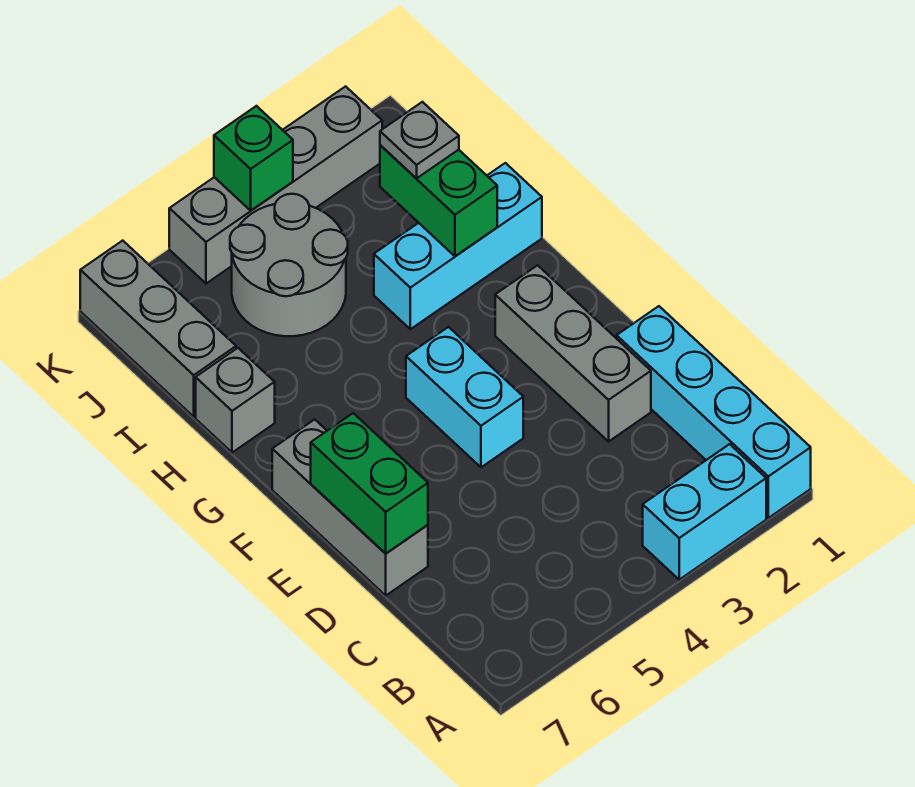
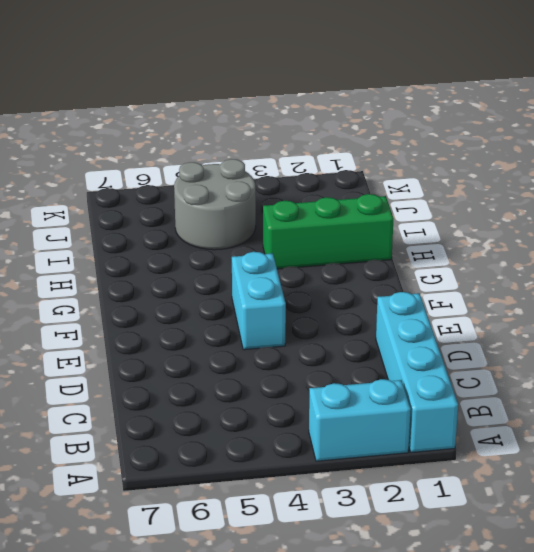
green 1x3 brick [263,194,394,269] -> cyan 1x3 brick [374,163,542,329]
none -> grey 1x3 brick [495,265,651,441]
none -> grey 1x3 brick [272,419,428,595]
none -> grey 1x1 brick [196,348,275,453]

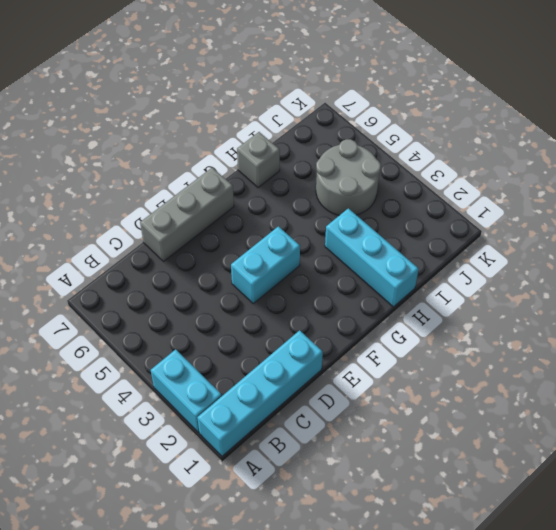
none -> grey 1x3 brick [495,265,651,441]
none -> grey 1x3 brick [80,241,236,417]
none -> grey 1x4 brick [169,86,382,284]

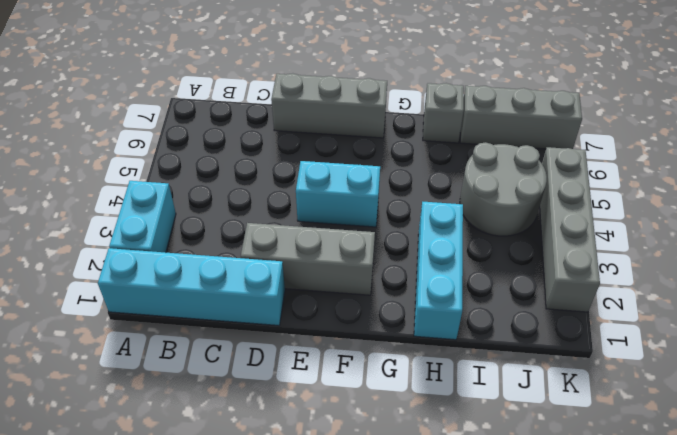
none -> green 1x2 brick [311,413,428,554]
none -> green 1x2 brick [380,145,497,256]
none -> green 1x1 brick [214,106,293,210]

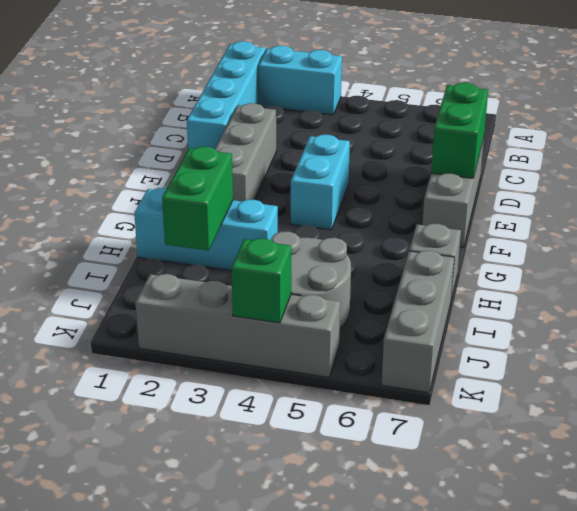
none -> grey 1x1 plate [380,102,459,179]

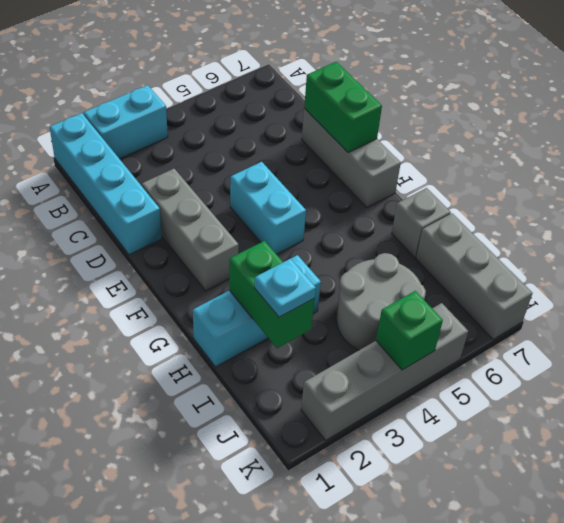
cyan 1x1 plate [254,259,316,317] -> grey 1x1 plate [380,102,459,179]

